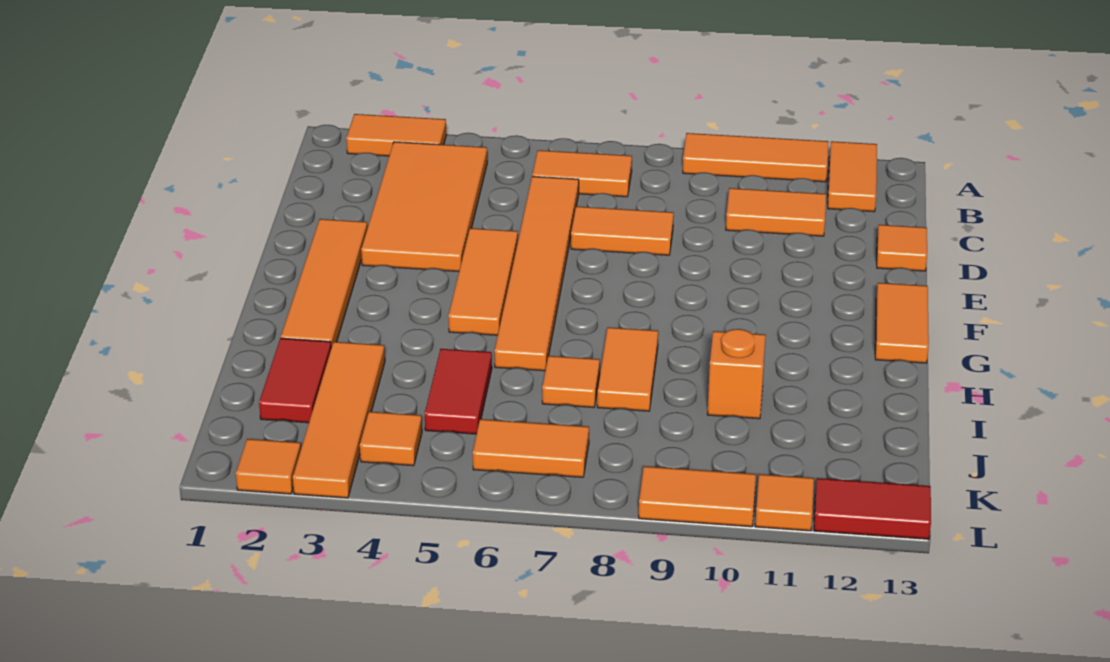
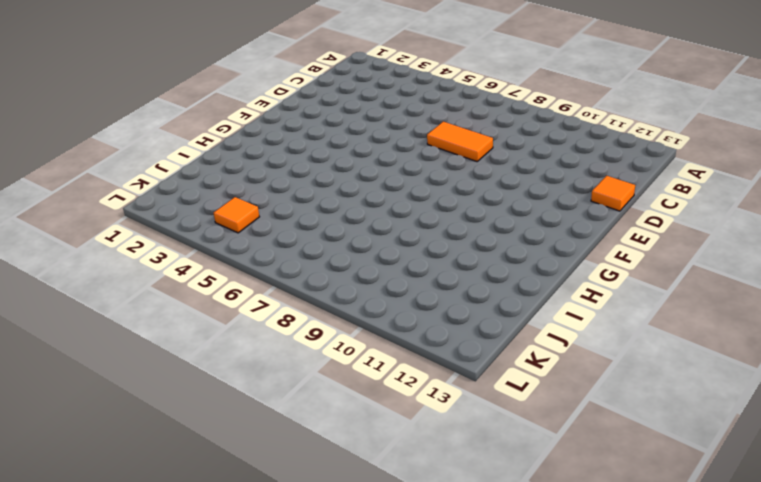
none -> orange 1x2 tile [346,114,446,156]
none -> orange 1x3 tile [683,133,829,182]
none -> orange 1x2 tile [828,141,877,212]

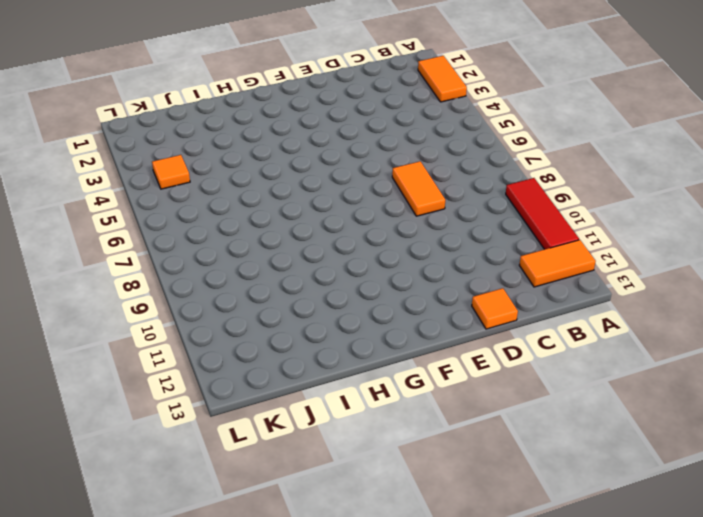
red 1x3 tile [506,178,579,249] -> orange 1x3 tile [683,133,829,182]
none -> orange 2x4 tile [361,142,487,272]
none -> orange 1x2 tile [532,150,632,197]
none -> orange 1x6 tile [495,176,579,371]

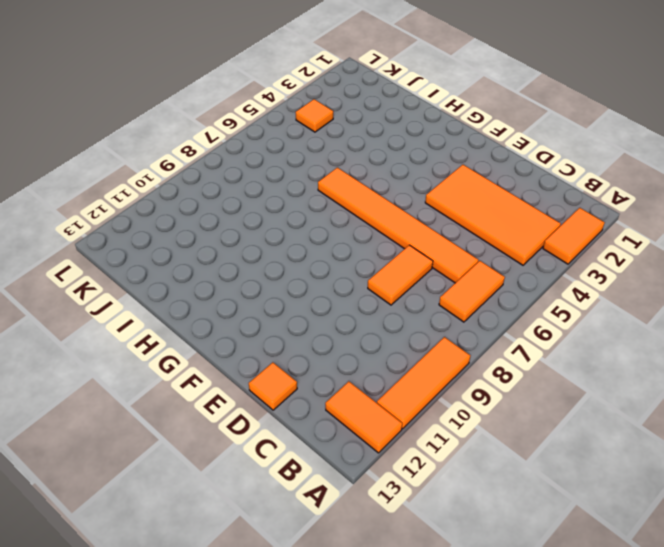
none -> orange 1x2 tile [726,188,826,236]
none -> orange 1x4 tile [281,219,367,348]
none -> orange 1x3 tile [448,228,518,335]

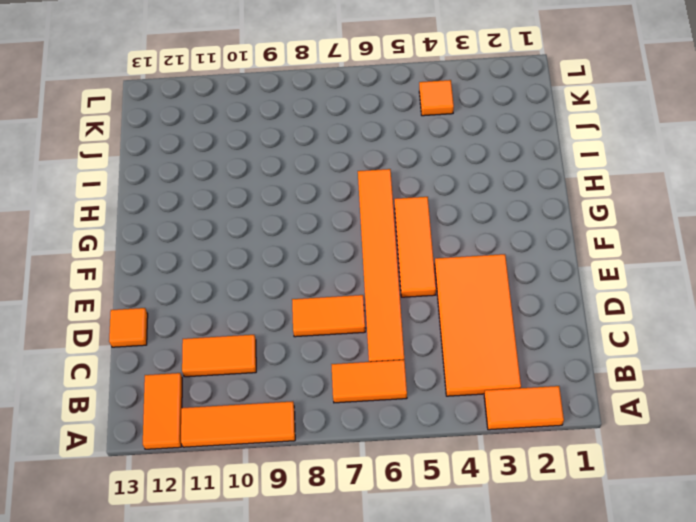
none -> orange 1x4 tile [281,219,367,348]
none -> orange 1x2 tile [875,283,929,363]
none -> orange 1x2 tile [597,327,658,411]

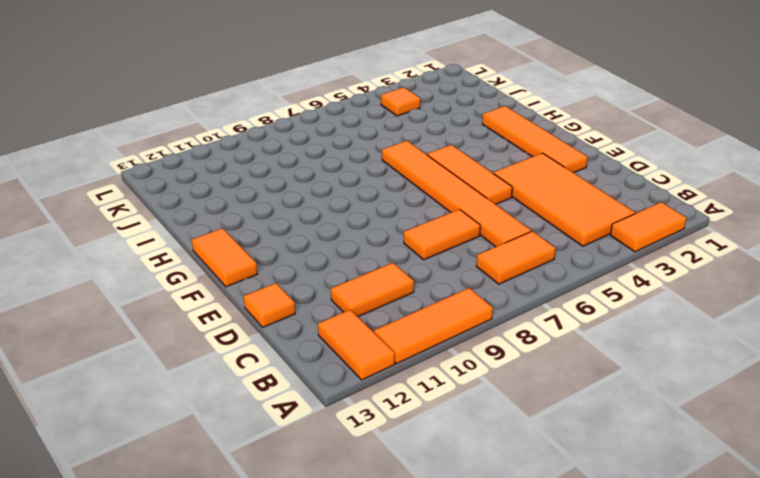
none -> orange 1x2 tile [597,327,658,411]
none -> red 1x2 tile [259,338,331,423]
none -> orange 1x4 tile [293,342,385,498]

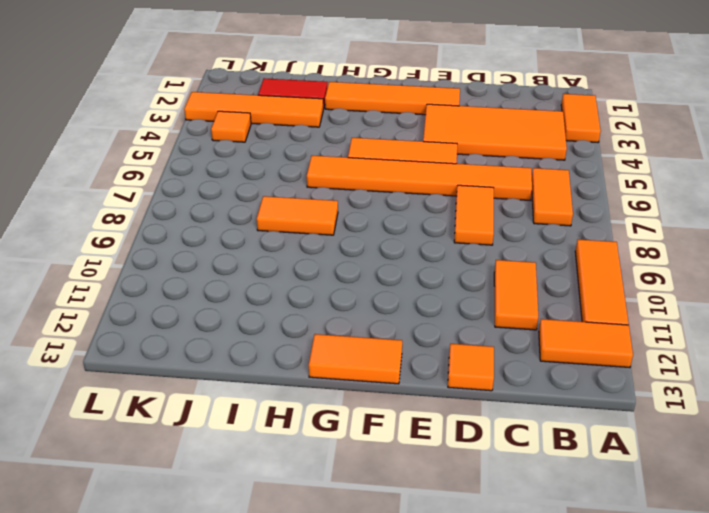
none -> red 1x2 tile [425,349,492,434]
none -> orange 1x1 tile [542,356,600,407]
none -> orange 1x1 brick [707,329,766,419]

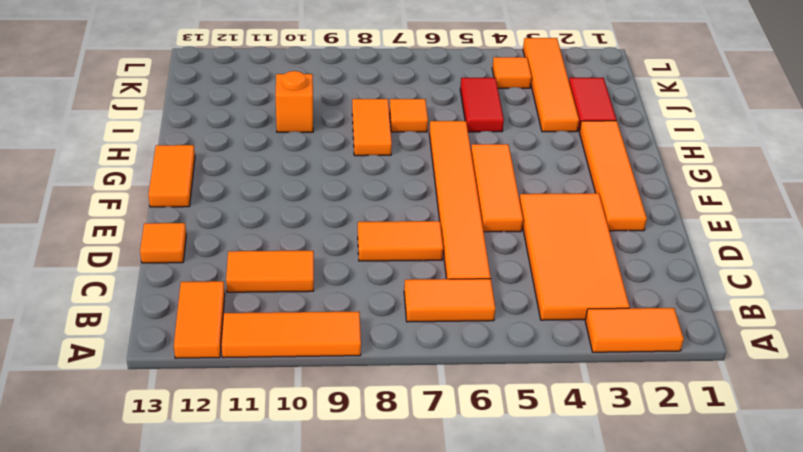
none -> orange 1x2 tile [473,419,589,477]
none -> orange 1x1 tile [236,439,301,494]
none -> orange 1x2 tile [639,466,756,527]

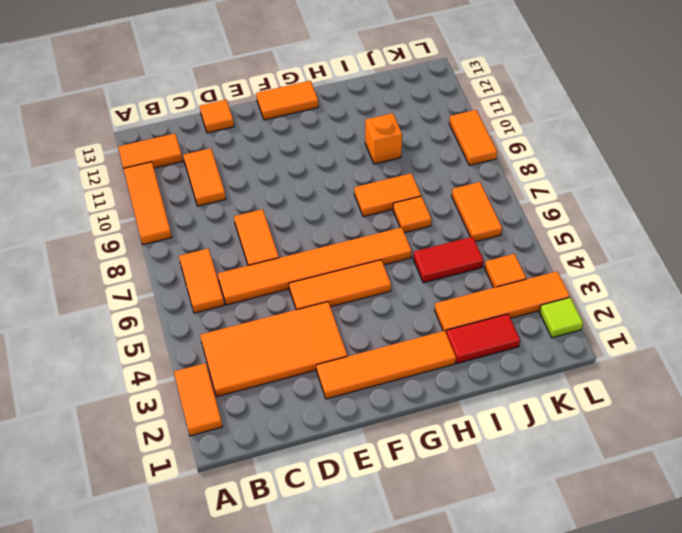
lime 1x1 tile [539,298,583,338] -> orange 1x1 tile [236,439,301,494]
none -> orange 1x1 tile [755,474,814,531]
none -> red 1x2 tile [814,478,931,539]

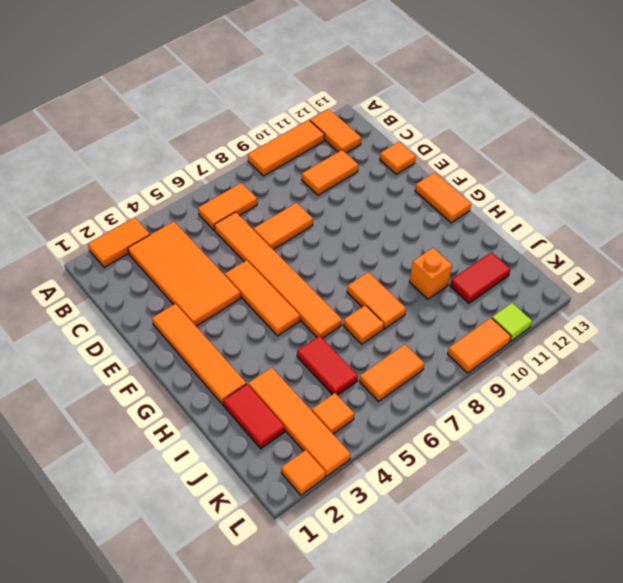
red 1x2 tile [450,252,511,303] -> red 1x2 tile moved to [814,478,931,539]
lime 1x1 tile [492,303,532,341] -> orange 1x1 tile [755,474,814,531]

